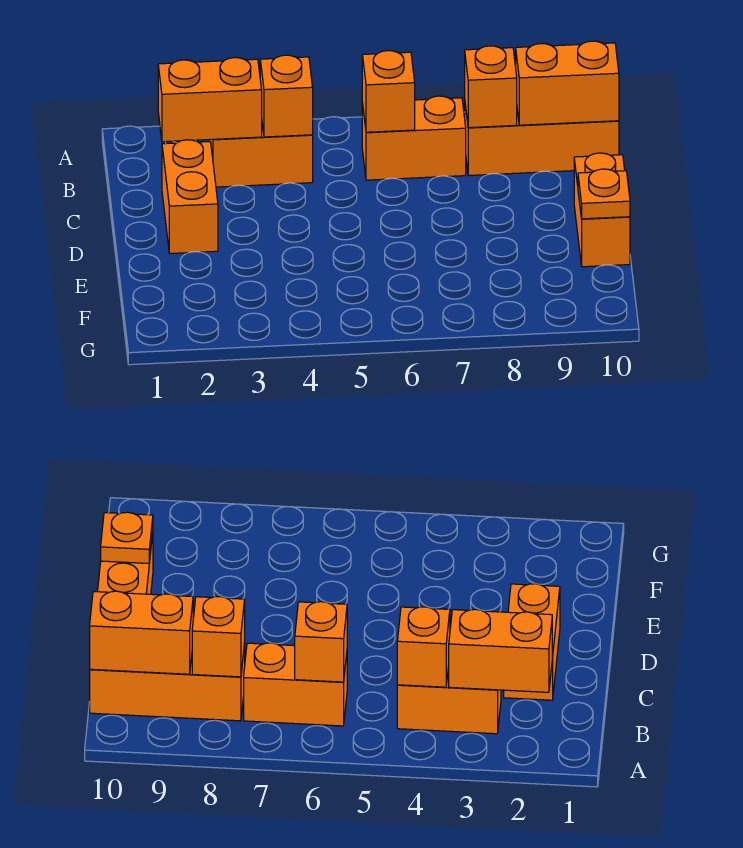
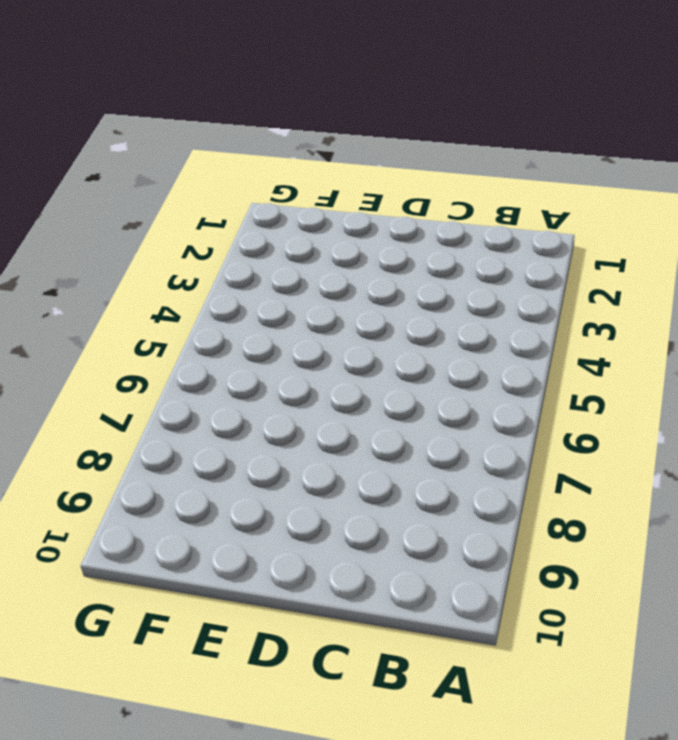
none -> orange 1x2 brick [209,125,313,187]
none -> orange 1x2 brick [362,96,466,180]

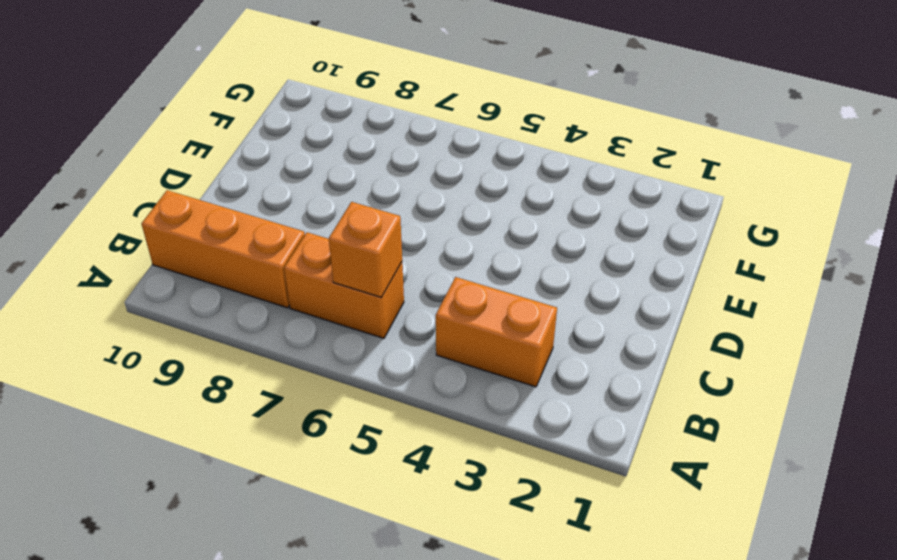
none -> orange 1x2 brick [162,140,218,254]
none -> orange 1x2 brick [574,153,630,267]

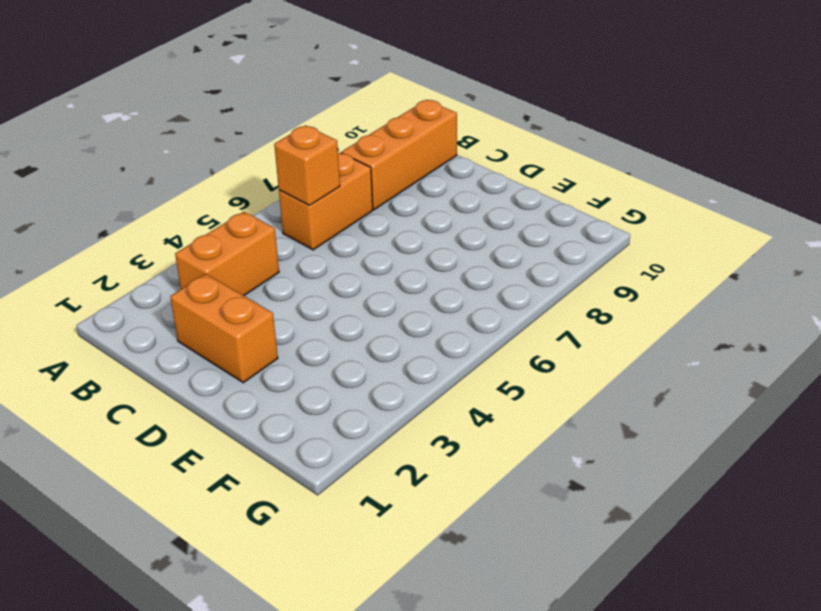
none -> orange 1x2 brick [574,153,630,267]
none -> orange 1x2 brick [158,58,262,142]

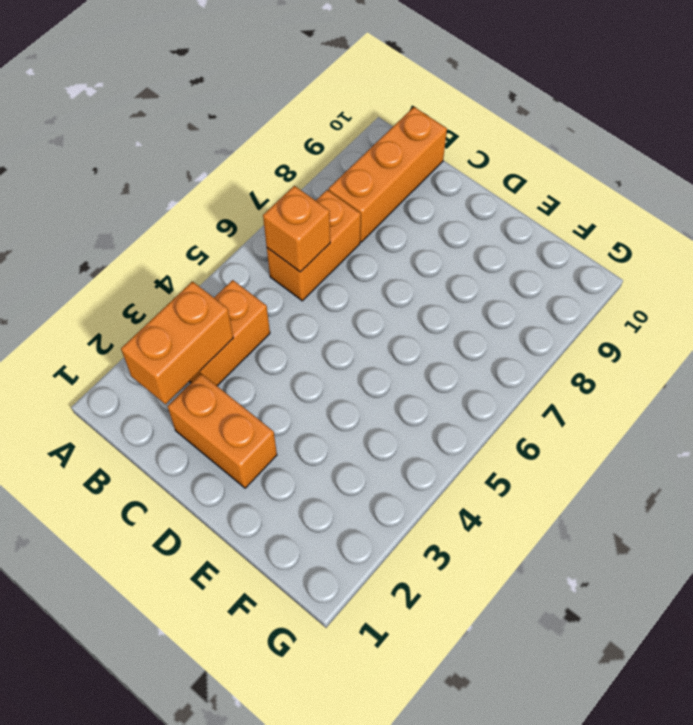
none -> orange 1x2 brick [574,153,630,267]
none -> orange 1x1 brick [260,55,313,137]

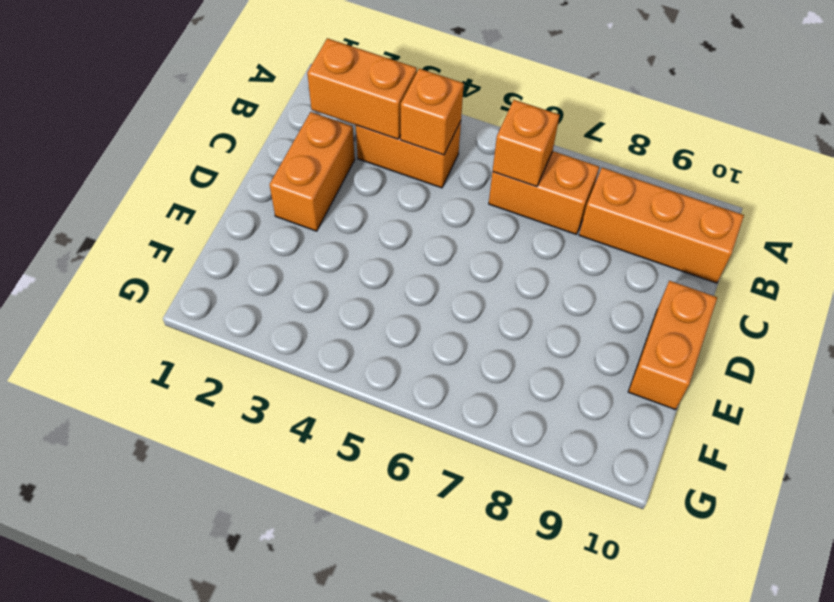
none -> orange 1x1 brick [465,46,517,128]
none -> orange 1x2 brick [516,41,619,125]

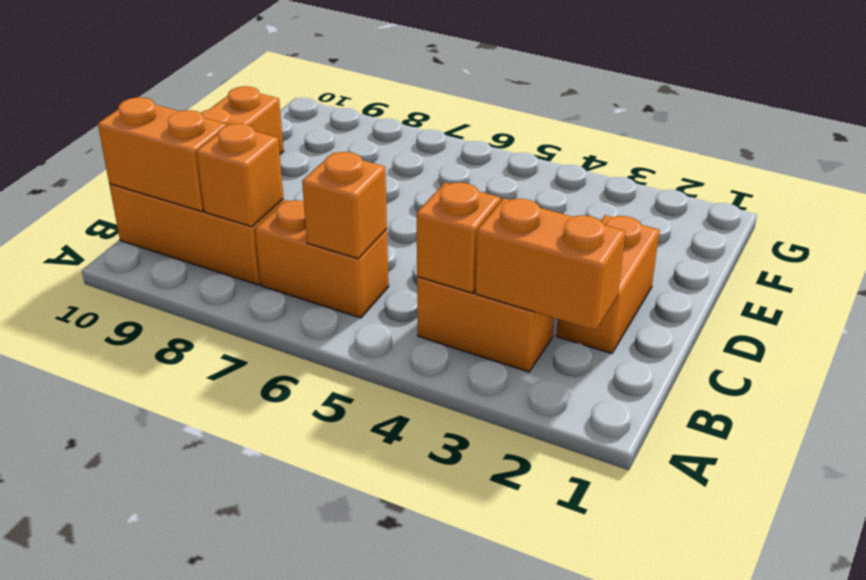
none -> orange 1x1 plate [578,169,630,219]

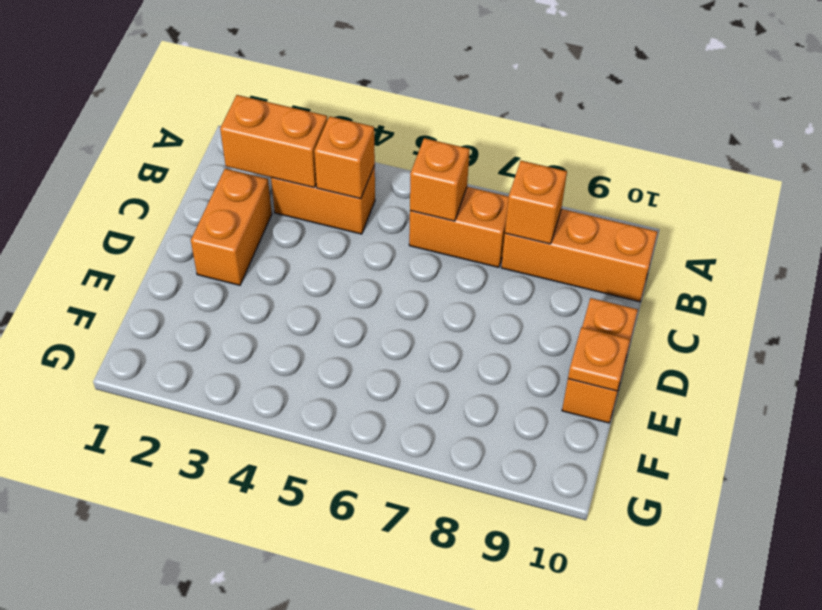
none -> orange 1x2 brick [516,41,619,125]

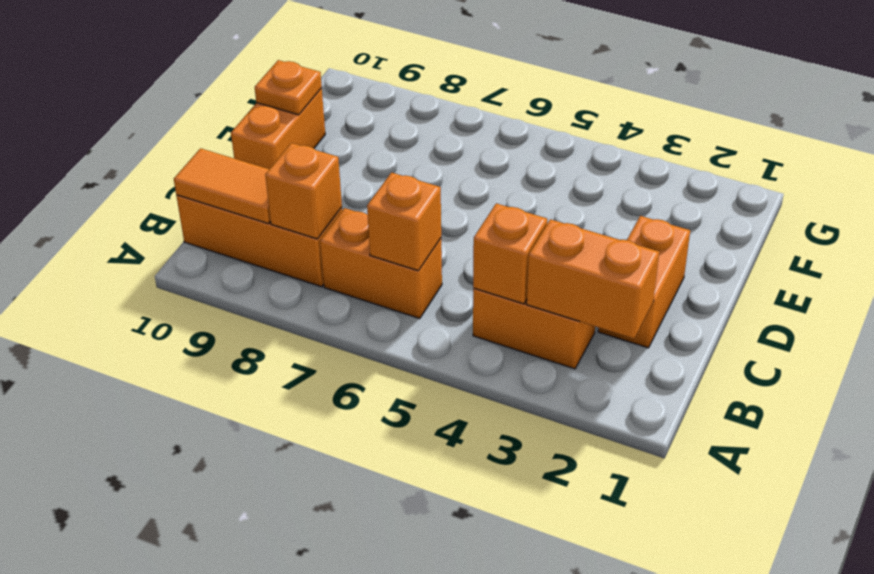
orange 1x2 tile [174,148,271,224] -> orange 1x2 brick [516,41,619,125]

